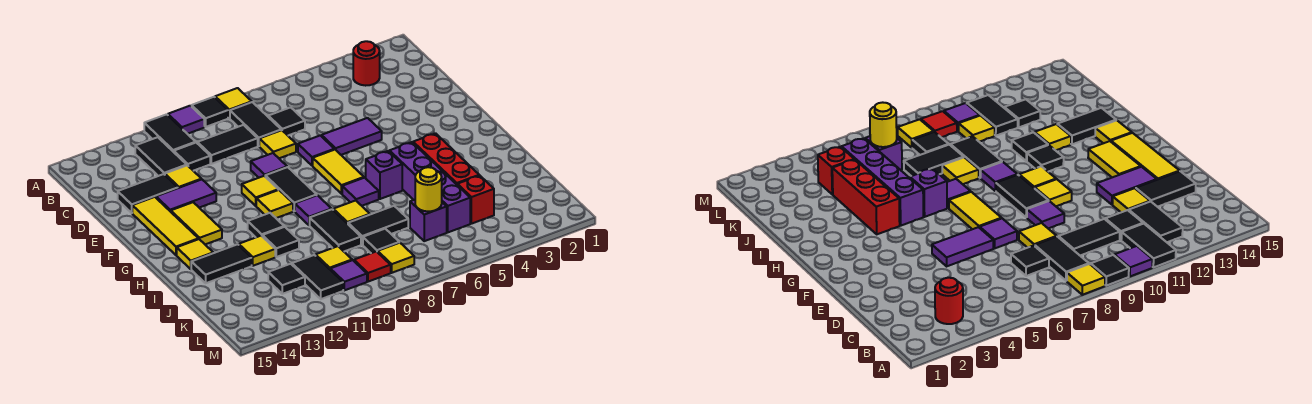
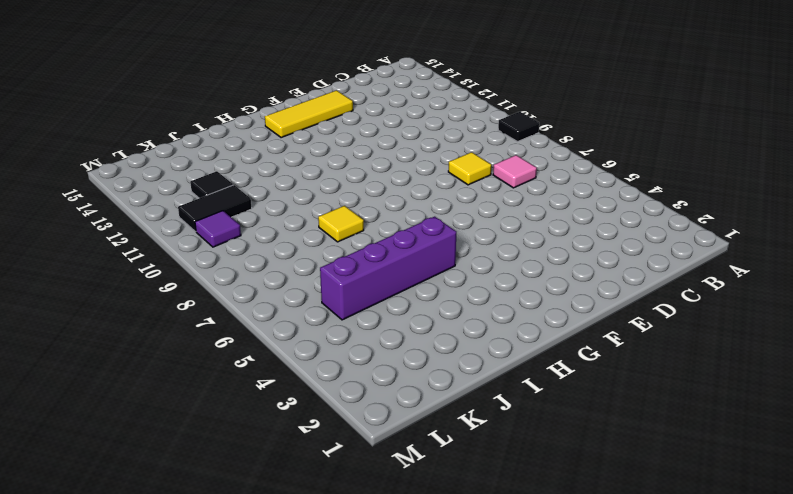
pink 1x1 tile [493,155,537,188] -> black 1x1 tile [268,107,305,135]
none -> yellow 1x1 tile [215,88,252,118]
none -> purple 1x1 tile [168,106,204,134]
none -> black 1x2 tile [144,114,196,152]
none -> red 1x1 round brick [353,41,380,86]

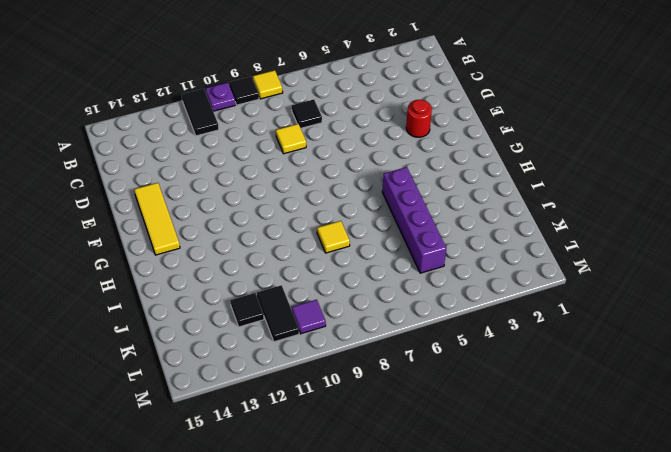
purple 1x1 plate [205,82,235,111] -> purple 1x1 tile [168,106,204,134]
red 1x1 round brick [406,100,432,137] -> red 1x1 round brick moved to [353,41,380,86]
none -> black 1x2 tile [230,102,281,146]
none -> black 1x2 tile [135,137,187,176]
none -> black 1x2 tile [197,125,258,164]
none -> black 1x1 tile [174,143,210,171]

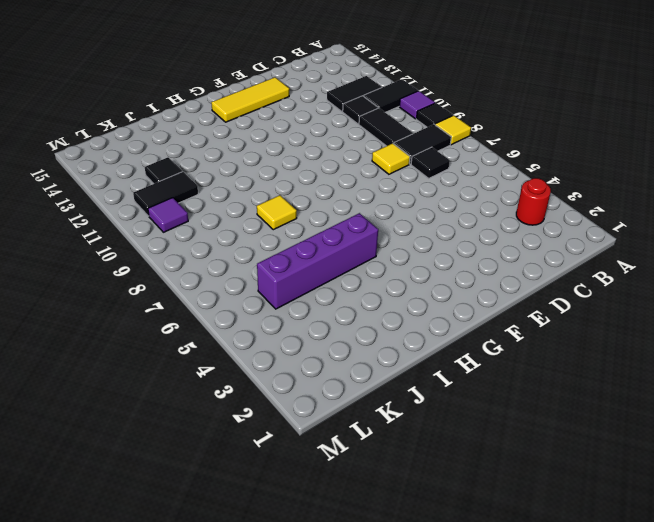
none -> yellow 1x1 tile [165,165,201,188]
none -> black 1x2 tile [118,174,178,213]
none -> purple 1x2 tile [322,118,382,155]
none -> purple 1x1 tile [298,135,334,166]

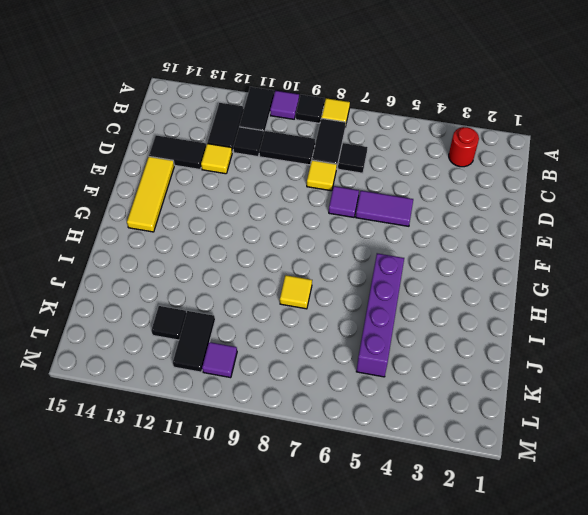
none -> purple 1x1 tile [251,153,287,178]
none -> purple 1x2 tile [156,179,216,212]
none -> yellow 1x2 tile [313,150,364,194]
none -> black 1x2 tile [265,167,316,211]

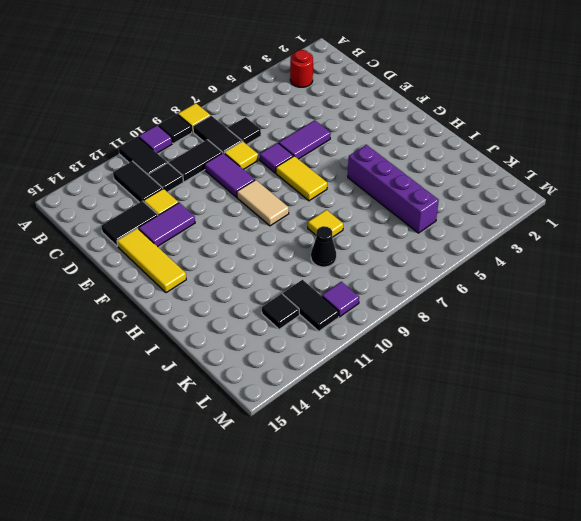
purple 1x2 tile [205,153,255,197] -> purple 1x1 tile [251,153,287,178]
tan 1x2 tile [237,180,289,226] -> black 1x2 tile [265,167,316,211]
black 1x1 cone [311,226,336,267] -> black 1x2 tile [310,209,361,251]
none -> yellow 1x1 tile [242,176,278,206]
none -> yellow 1x2 tile [171,202,222,244]
none -> yellow 1x1 tile [256,190,293,218]
none -> red 1x3 brick [413,133,479,184]

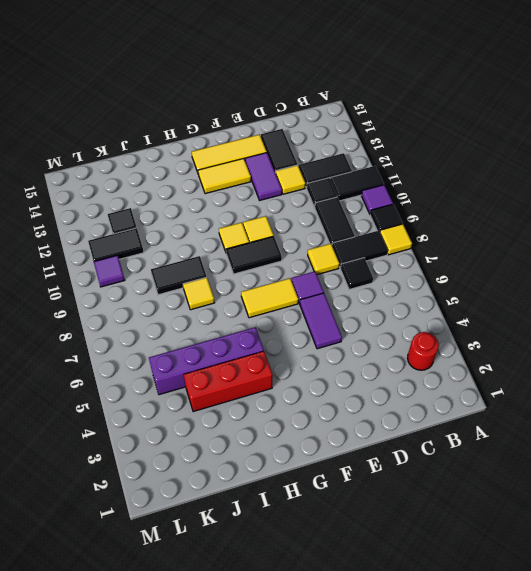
none -> purple 1x1 tile [251,153,287,178]
none -> purple 1x1 brick [366,151,402,199]
none -> purple 1x1 tile [342,178,379,206]
none -> purple 1x1 tile [295,195,331,225]

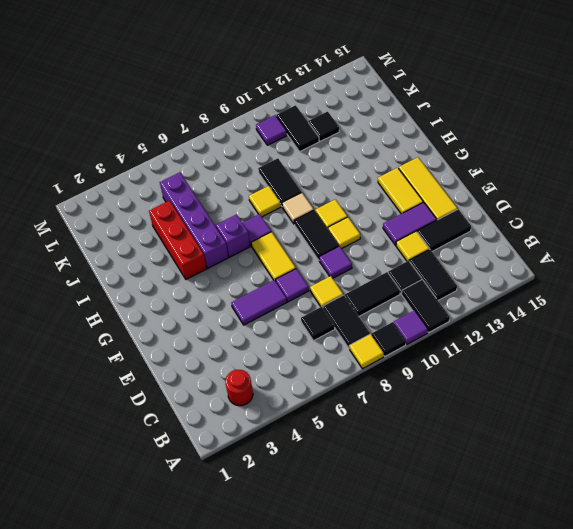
tan 1x1 tile [282,193,314,224] -> purple 1x1 tile [295,195,331,225]
none -> black 1x1 tile [248,213,284,237]
none -> yellow 1x1 tile [177,239,213,269]
none -> black 1x1 tile [262,227,299,257]
none -> yellow 1x1 tile [239,236,275,266]

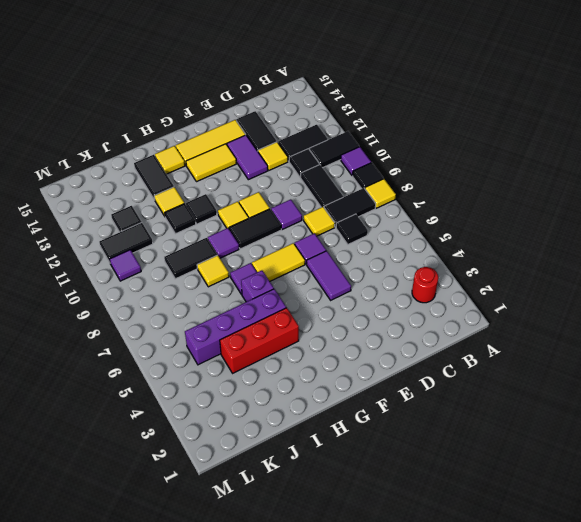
none -> black 1x2 tile [348,206,408,245]
none -> red 1x1 brick [457,175,494,224]
none -> purple 1x1 brick [410,200,447,241]
none -> black 1x1 tile [363,229,399,253]

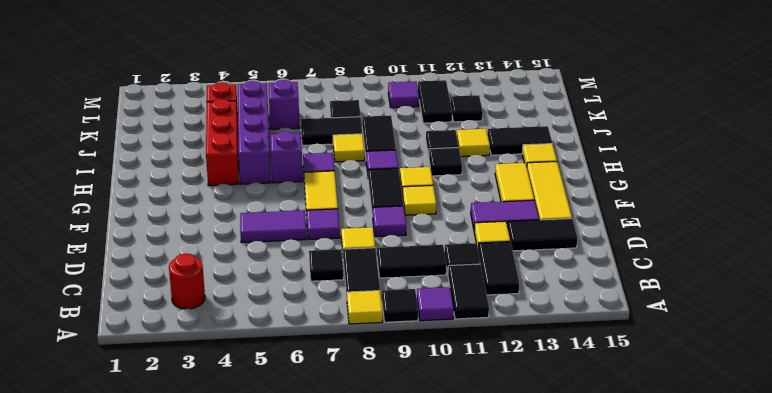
none -> yellow 1x1 tile [316,246,352,269]
none -> yellow 1x1 tile [378,243,414,273]
none -> red 1x1 tile [354,251,391,282]
none -> yellow 1x1 round brick [415,167,442,211]

